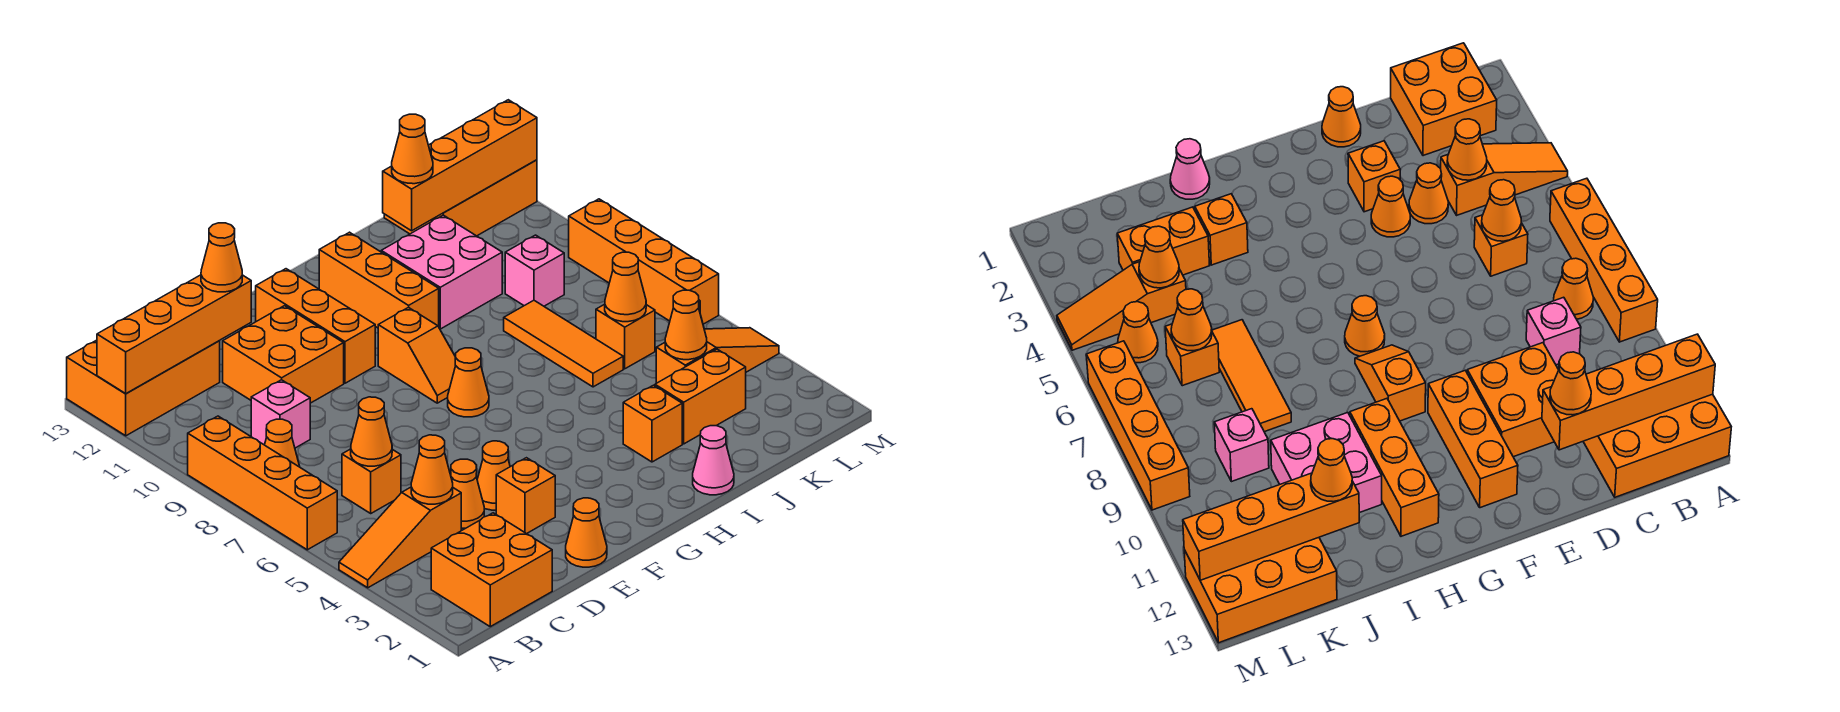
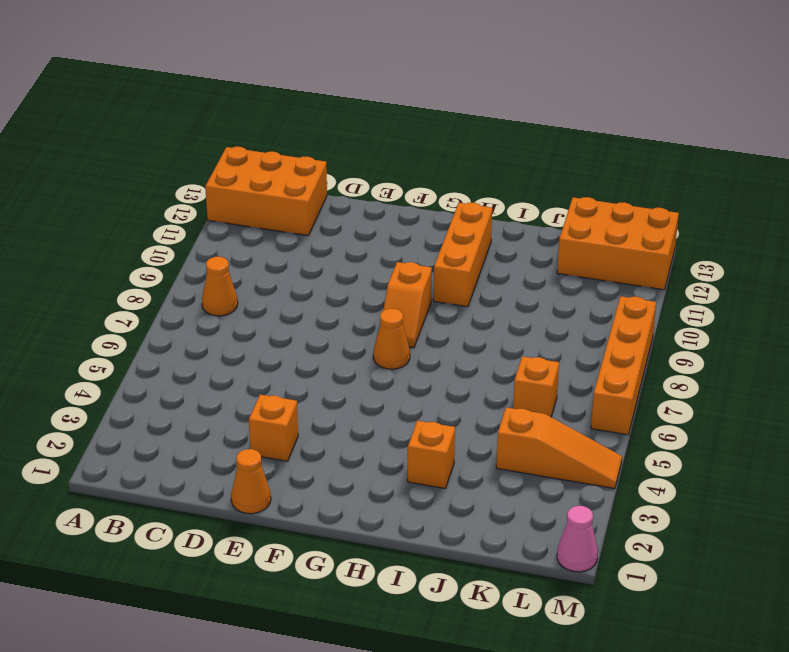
pink 1x1 cone [557,506,598,572] -> pink 1x1 cone moved to [693,426,734,495]
none -> orange 1x3 slope [339,487,461,588]
none -> orange 1x4 brick [188,416,337,550]
none -> orange 2x2 brick [431,513,552,627]
none -> orange 1x1 brick [342,449,401,513]

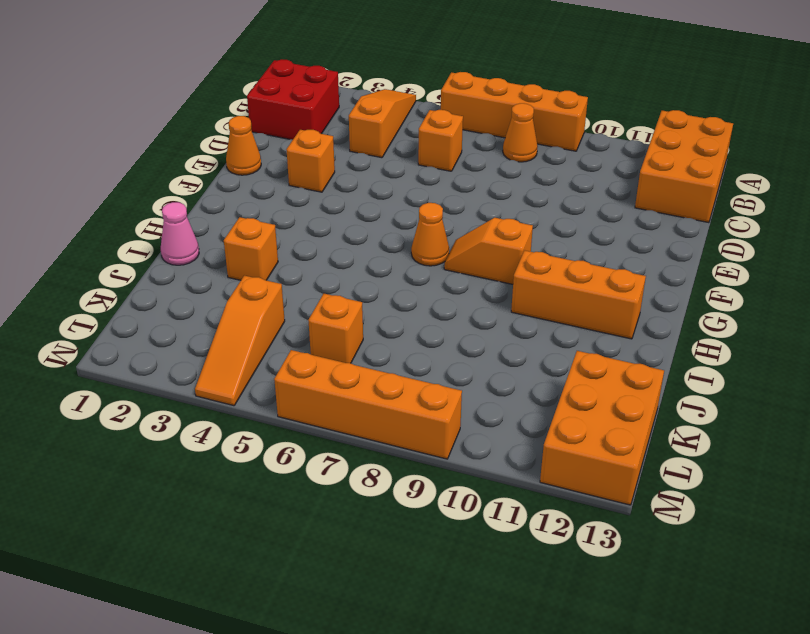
red 2x2 brick [247,59,339,140] -> orange 2x2 brick [431,513,552,627]
none -> pink 1x1 brick [251,380,310,448]
none -> orange 1x1 cone [451,459,484,528]
none -> orange 2x2 brick [223,306,344,403]
none -> orange 1x1 cone [477,441,510,510]

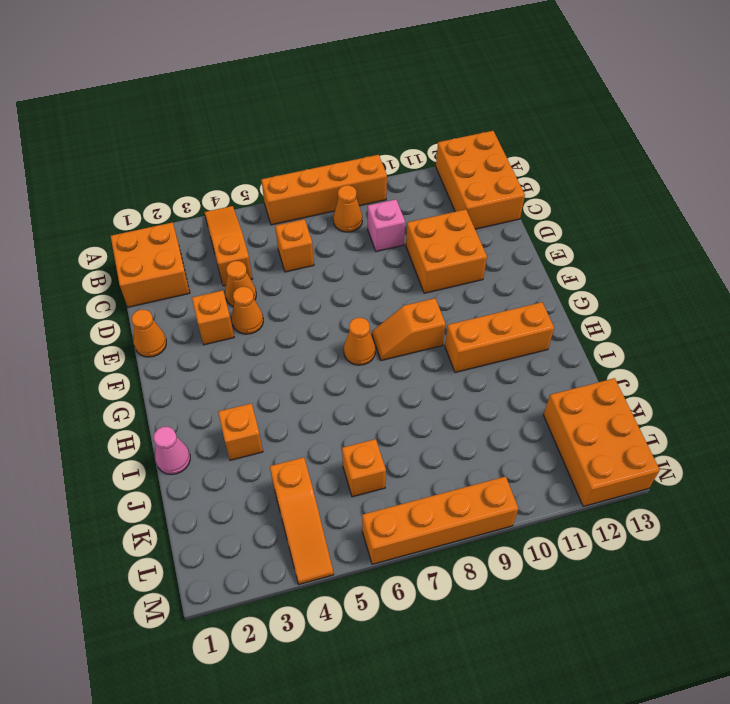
none -> orange 1x3 brick [256,269,375,383]
none -> pink 2x2 brick [381,215,502,329]
none -> orange 1x2 brick [655,349,746,444]
none -> orange 1x3 tile [504,300,623,387]

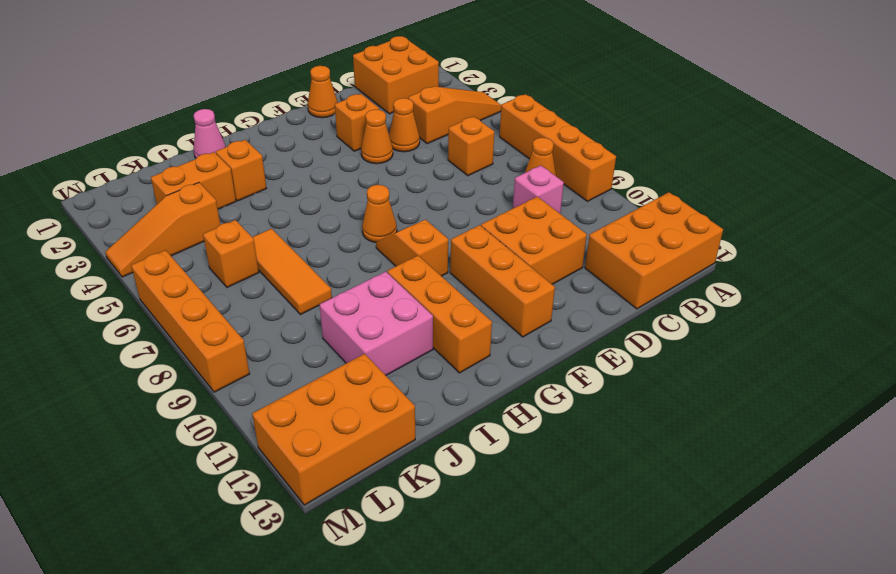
none -> pink 1x1 brick [505,235,564,306]
none -> orange 1x1 cone [1118,302,1158,363]
none -> orange 1x4 brick [97,275,251,393]
none -> orange 1x1 cone [411,435,453,504]

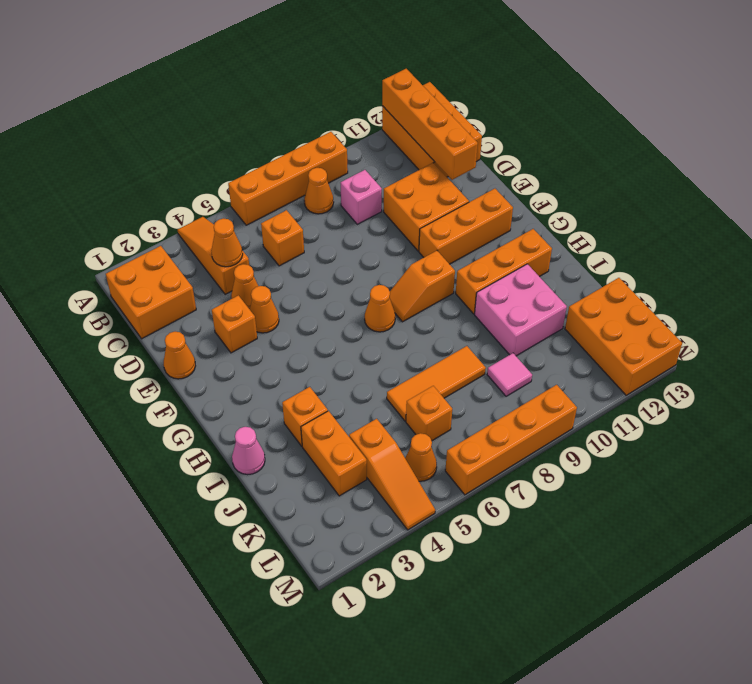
pink 1x1 tile [487,353,532,396] -> pink 1x1 brick [505,235,564,306]
none -> orange 1x1 cone [351,397,392,466]
none -> orange 1x4 brick [383,100,537,231]
none -> orange 1x1 cone [665,290,707,360]
none -> orange 1x1 cone [605,252,646,322]

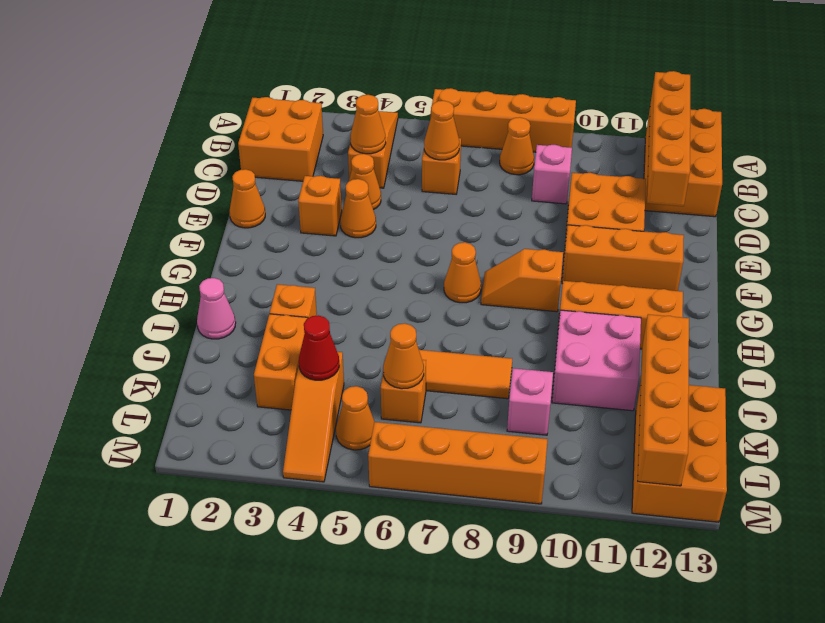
red 1x1 cone [299,315,339,380] -> orange 1x1 cone [665,290,707,360]
none -> orange 1x1 cone [201,223,242,292]
none -> orange 1x1 cone [392,114,433,184]

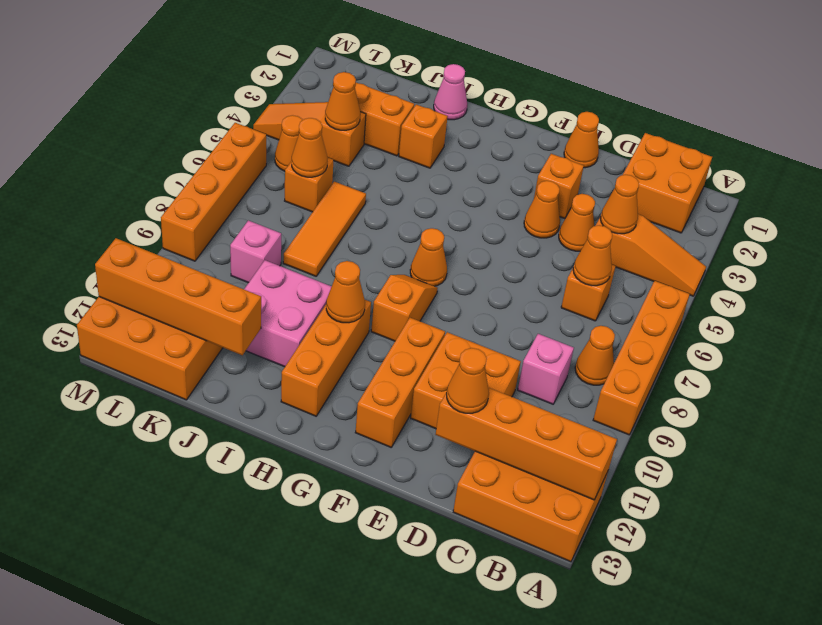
orange 1x1 cone [326,261,365,323] -> orange 1x1 cone moved to [392,114,433,184]

